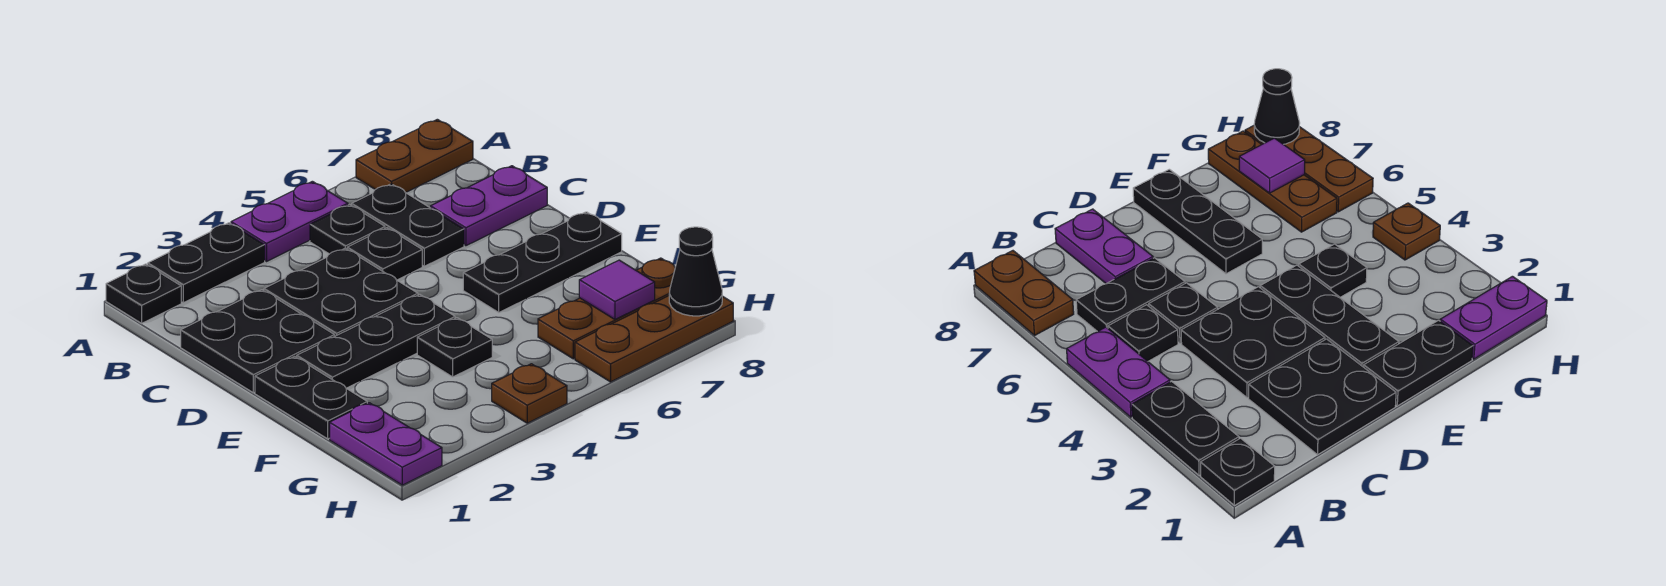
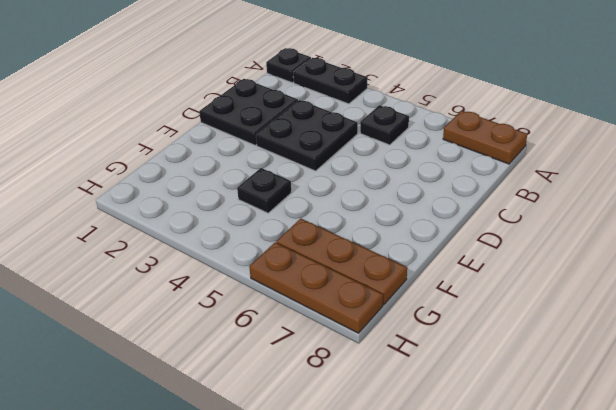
none -> purple 1x2 plate [231,181,348,261]
none -> black 1x2 plate [352,184,464,266]
none -> black 1x1 plate [347,228,422,280]

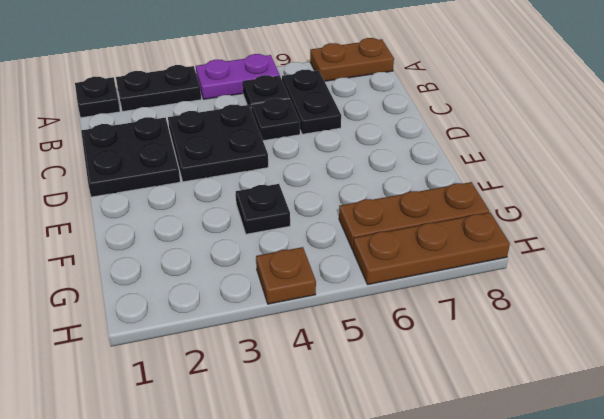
none -> purple 1x2 plate [431,166,547,246]
none -> black 1x2 plate [255,356,367,439]
none -> black 1x3 plate [297,294,455,388]

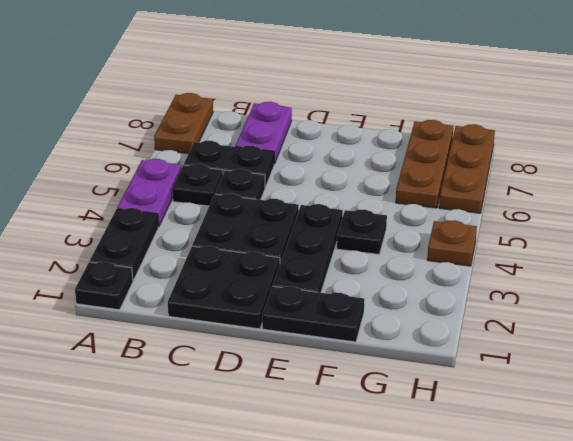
none -> black 1x3 plate [463,212,622,312]
none -> purple 1x2 plate [330,403,442,485]
none -> purple 1x1 tile [579,260,655,319]

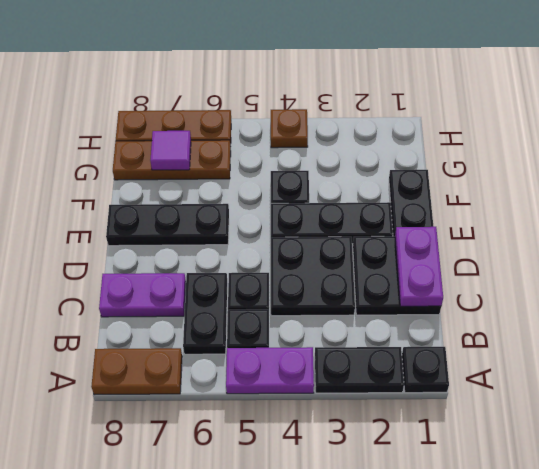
purple 1x2 plate [395,227,443,306] -> purple 1x2 plate moved to [330,403,442,485]
none -> black 1x1 cone [669,227,722,316]

